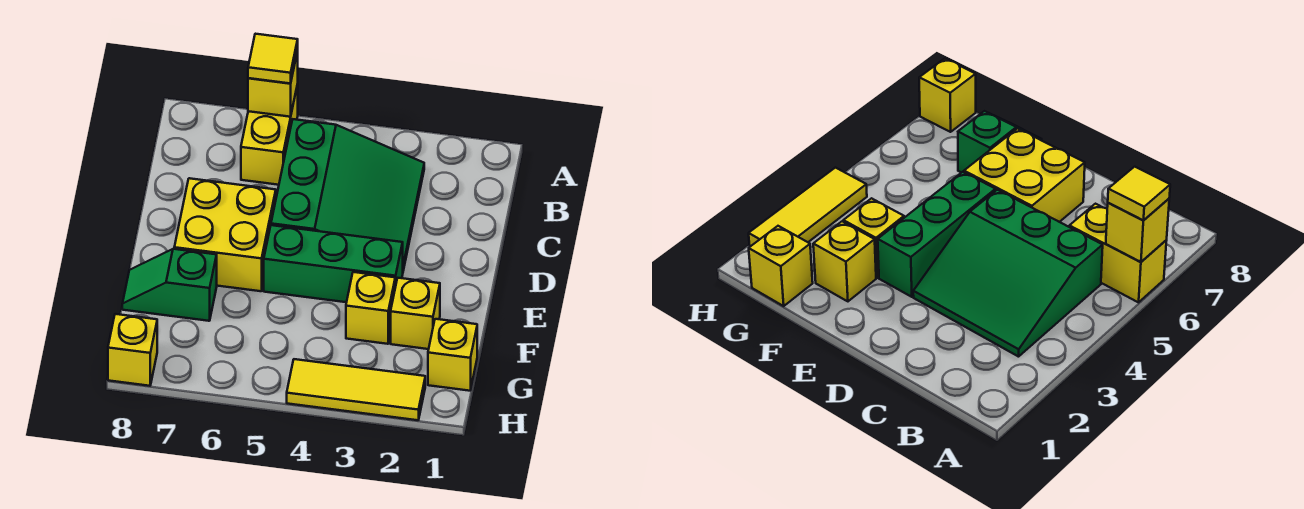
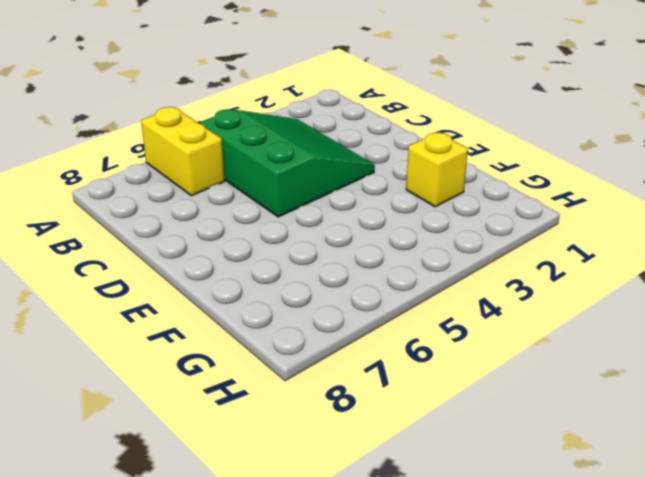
none -> yellow 2x2 brick [174,178,276,291]
none -> green 1x3 brick [264,225,403,302]
none -> yellow 1x1 brick [346,272,395,344]

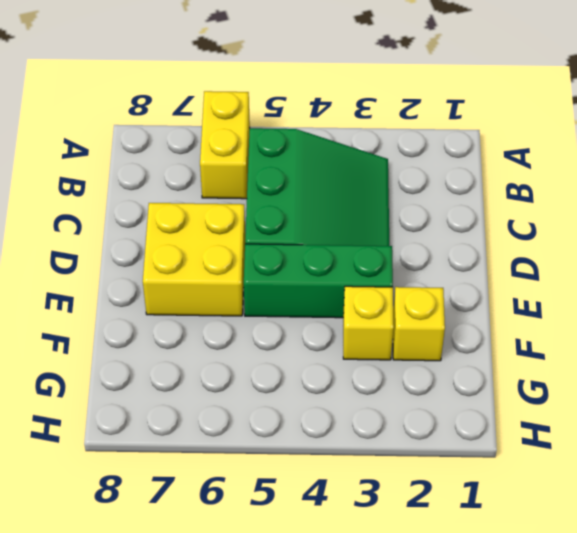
none -> green 1x2 slope [122,249,217,321]
none -> yellow 1x1 brick [428,319,477,391]
none -> yellow 1x3 tile [287,359,425,420]

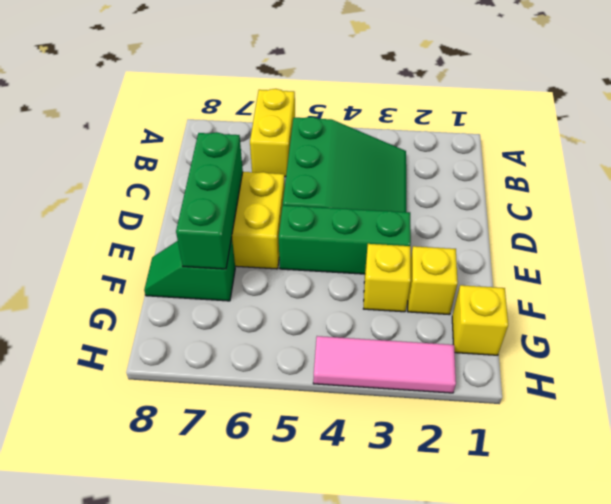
green 1x3 brick [176,132,243,269] -> none
pink 1x3 tile [313,336,456,393] -> yellow 1x3 tile [287,359,425,420]
none -> yellow 1x1 brick [108,314,157,386]
none -> yellow 1x1 brick [248,51,298,117]
none -> yellow 1x1 tile [248,34,298,84]

